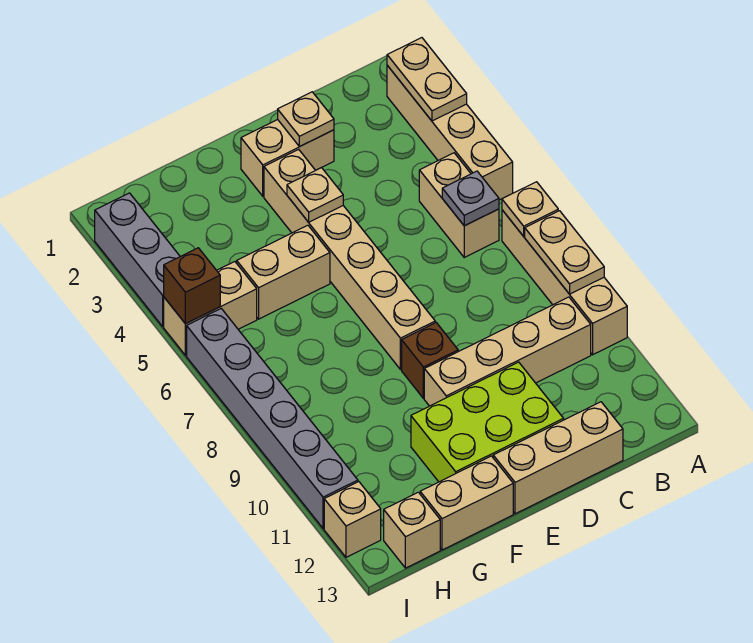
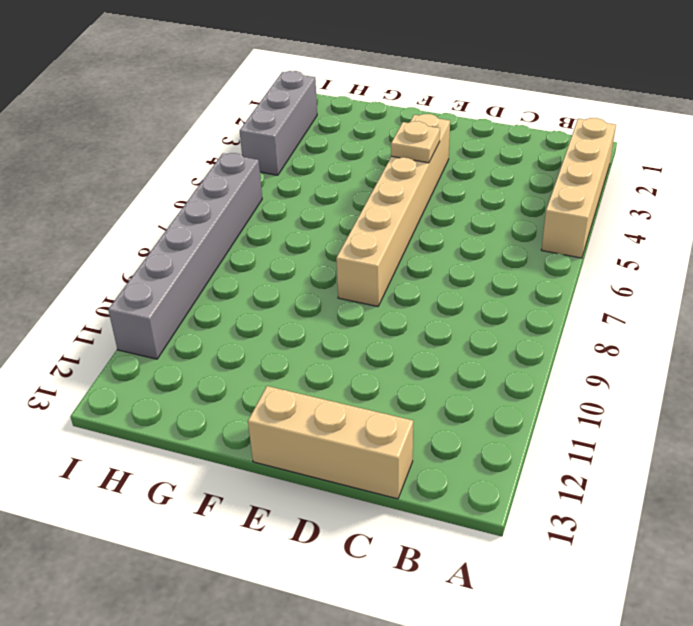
none -> tan 1x4 brick [502,210,627,355]
none -> tan 1x2 brick [419,153,499,257]
none -> tan 1x4 brick [424,297,591,406]

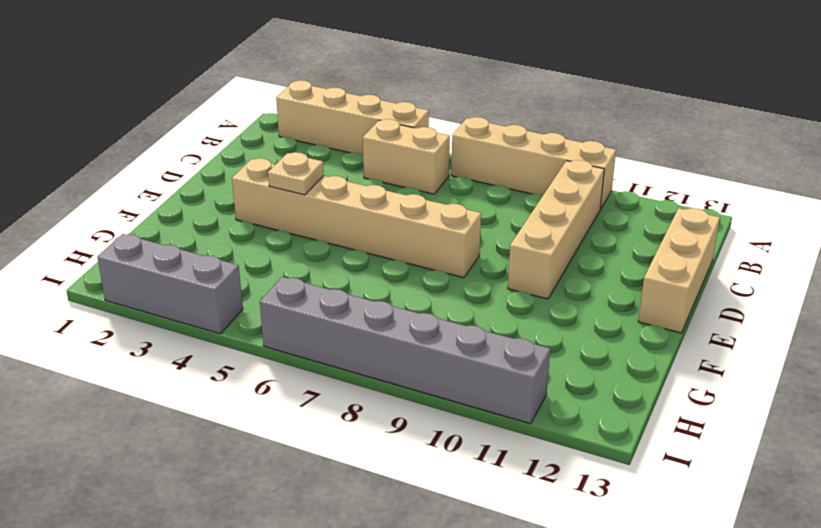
none -> tan 1x2 brick [241,120,334,196]
none -> lime 2x3 brick [411,362,564,482]
none -> brown 1x1 brick [402,323,458,398]

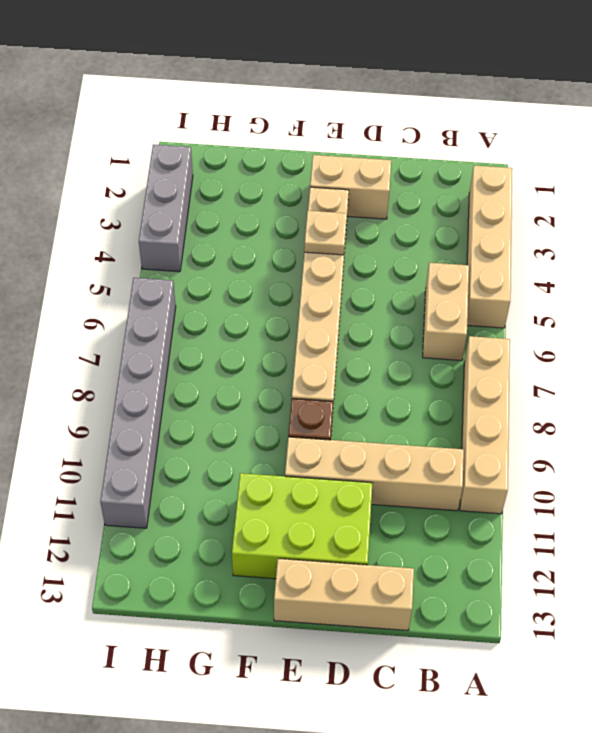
none -> tan 1x2 brick [237,225,330,319]
none -> tan 1x2 brick [420,456,513,550]
none -> tan 1x2 brick [164,262,257,355]

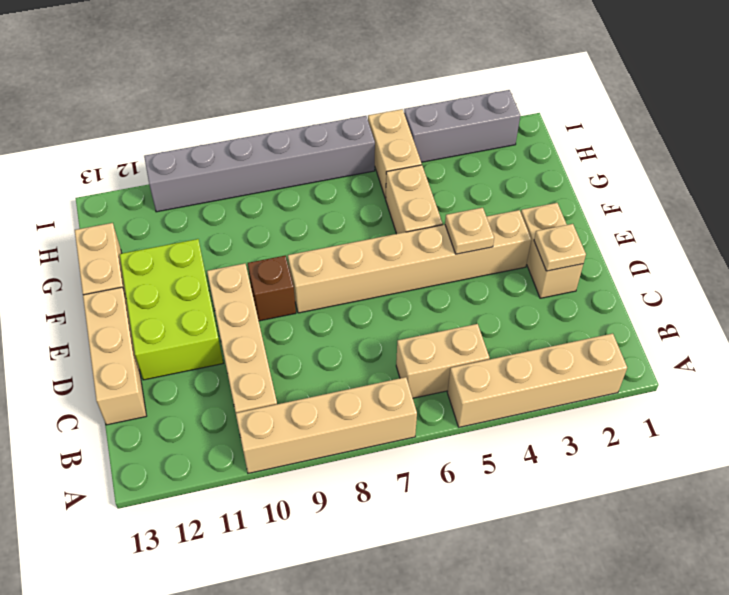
none -> tan 1x1 brick [384,492,440,568]
none -> tan 1x1 brick [324,482,381,557]
none -> tan 1x2 plate [387,38,467,121]

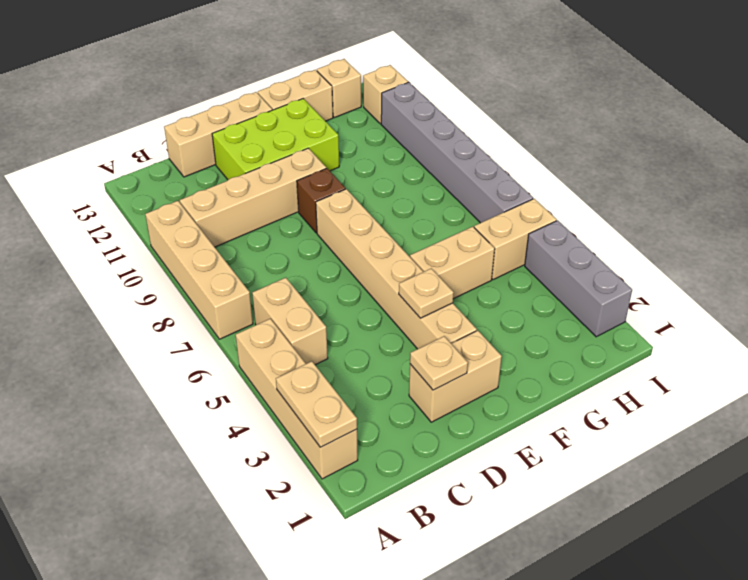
none -> tan 1x1 plate [502,182,558,236]
none -> tan 1x2 plate [525,211,604,294]
none -> grey 1x1 plate [442,171,499,226]

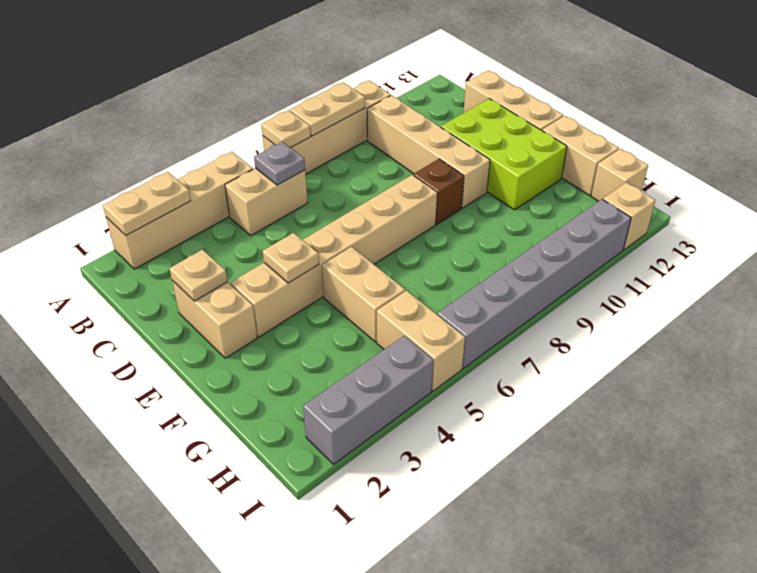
none -> brown 1x1 brick [164,248,220,324]

